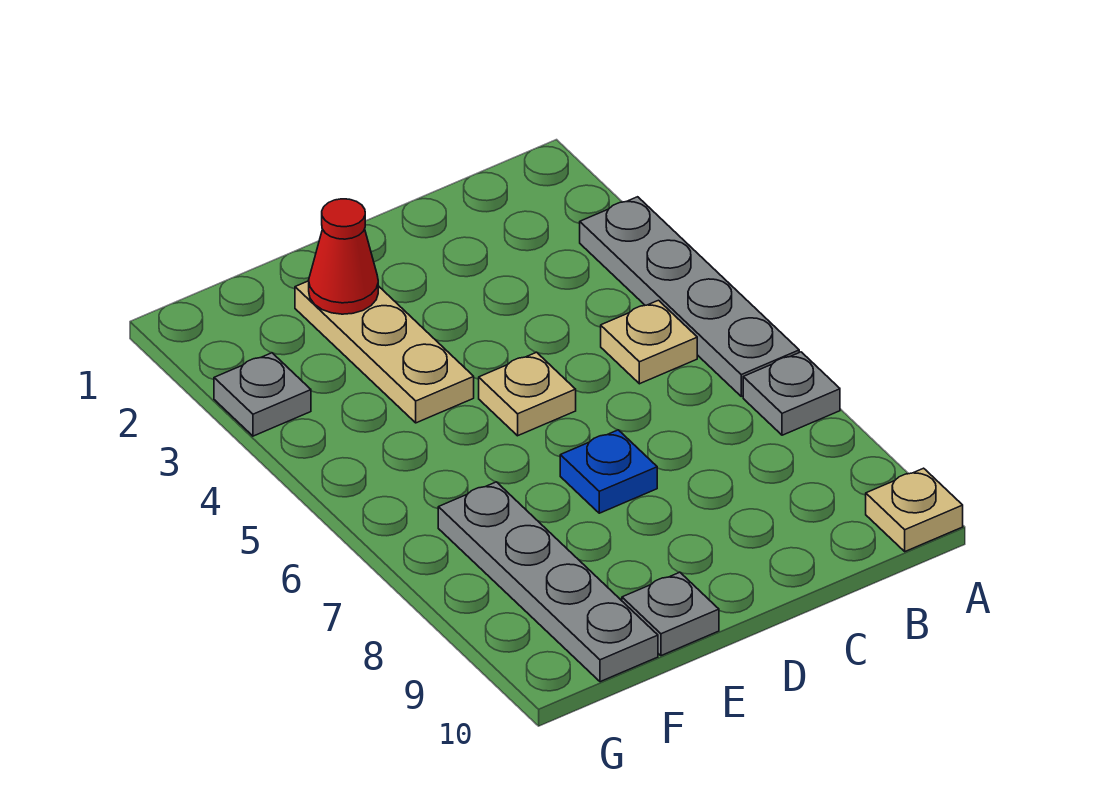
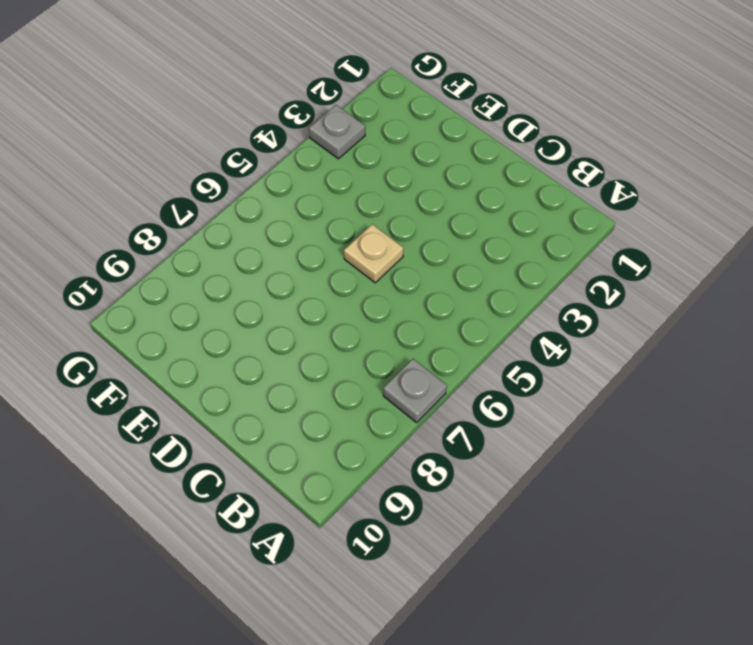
none -> grey 1x4 plate [580,197,799,396]
none -> tan 1x1 plate [866,468,963,551]

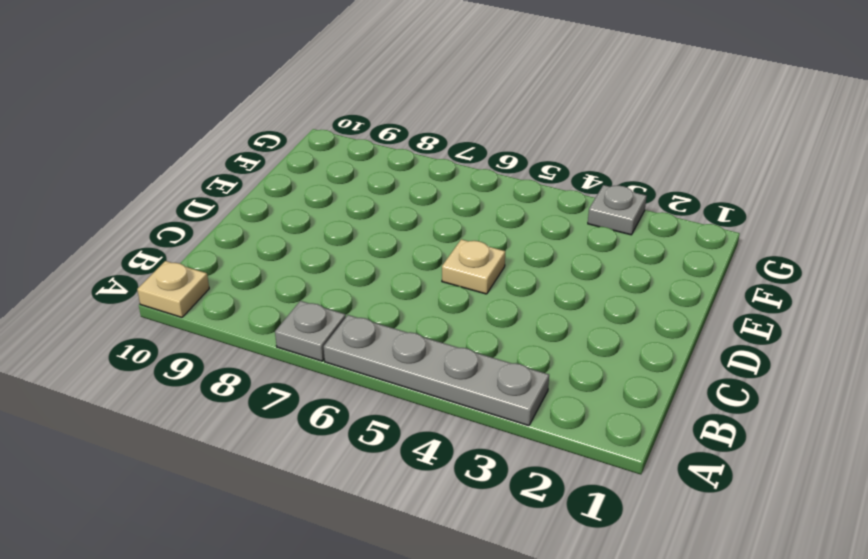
none -> tan 1x1 plate [601,300,697,384]
none -> blue 1x1 plate [560,430,657,513]

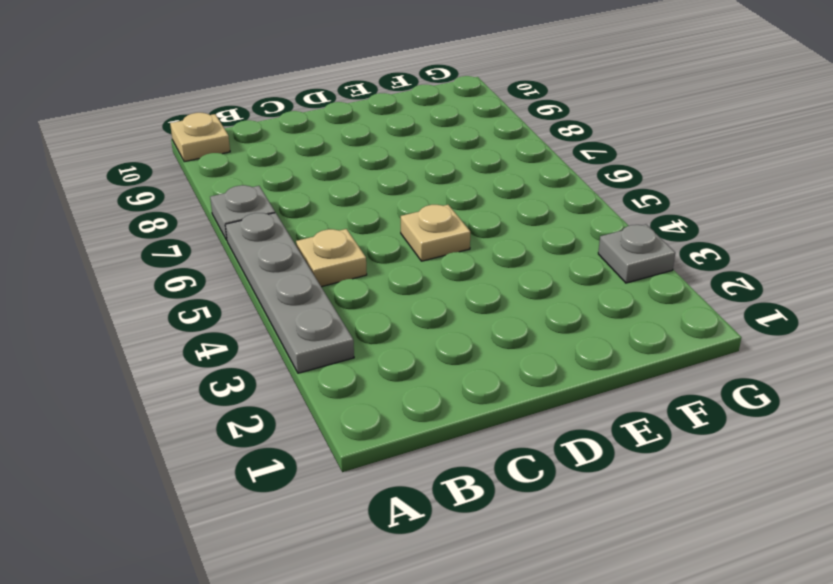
none -> blue 1x1 plate [560,430,657,513]
none -> tan 1x3 plate [295,281,474,423]

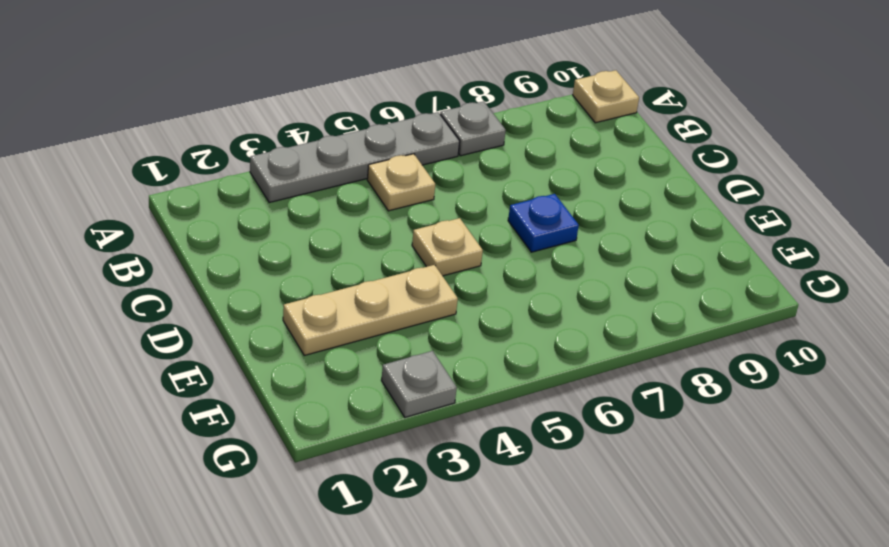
none -> grey 1x1 plate [622,572,719,656]
none -> grey 1x4 plate [438,482,658,682]

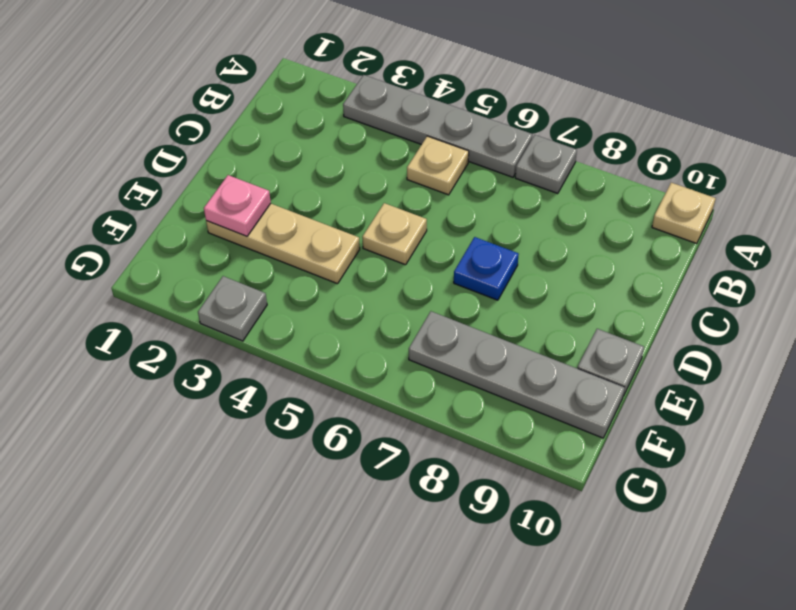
pink 1x1 plate [204,175,271,236] -> red 1x1 cone [309,199,378,314]

